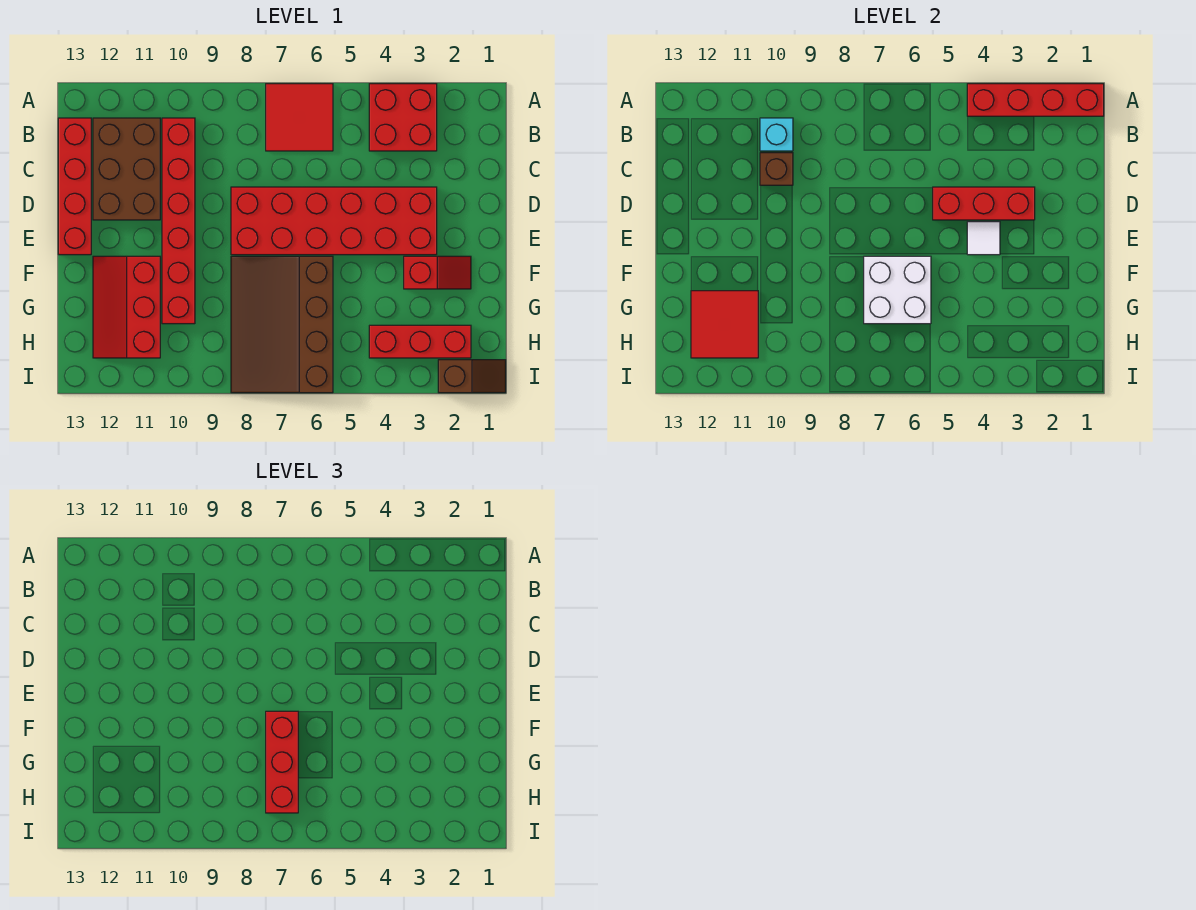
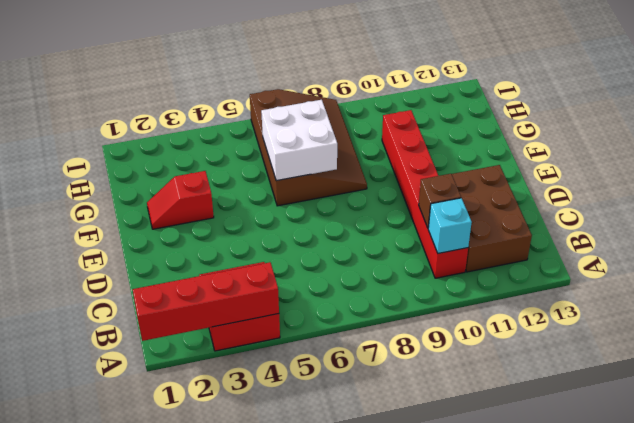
none -> red 2x2 tile [266,84,333,151]
none -> red 1x4 brick [58,118,91,255]
none -> red 2x6 brick [231,187,437,255]

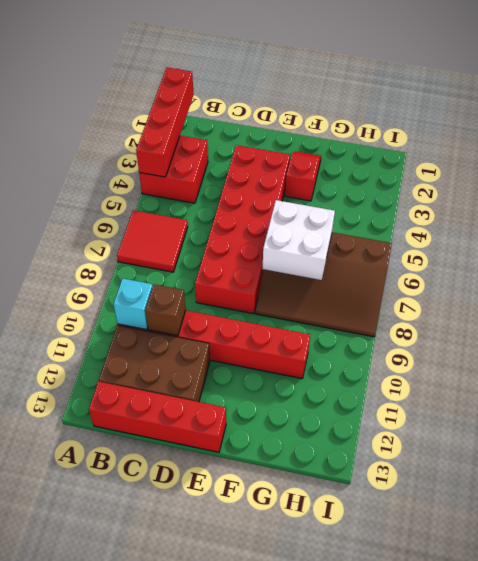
none -> red 2x3 slope [93,256,160,358]
none -> red 1x3 brick [369,325,471,358]
none -> brown 1x2 slope [438,360,506,393]

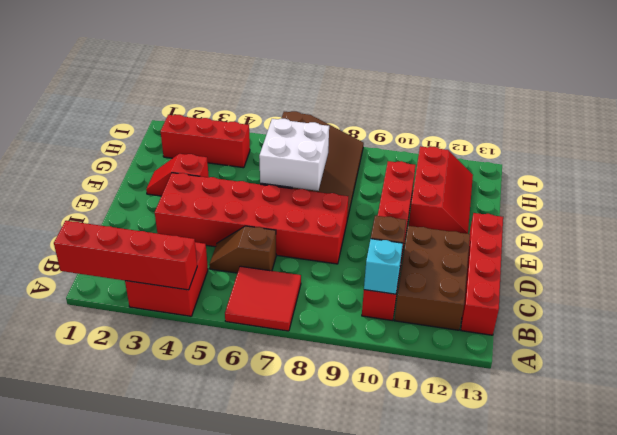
brown 1x2 slope [209,226,276,273] -> brown 1x2 slope moved to [438,360,506,393]
none -> red 1x3 brick [933,187,1035,220]
none -> white 1x1 tile [967,222,1000,255]
none -> red 2x2 tile [691,291,758,358]

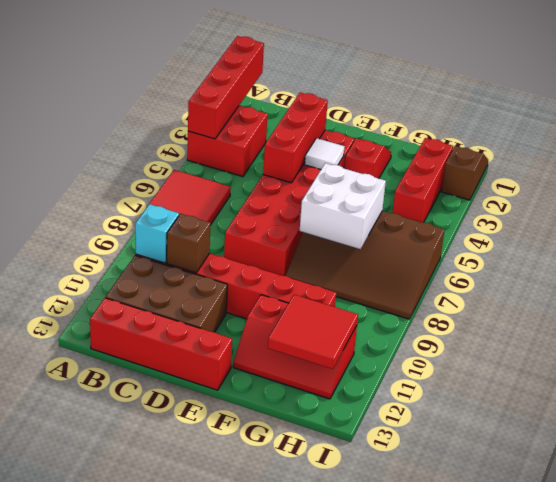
none -> red 1x3 brick [266,711,298,813]

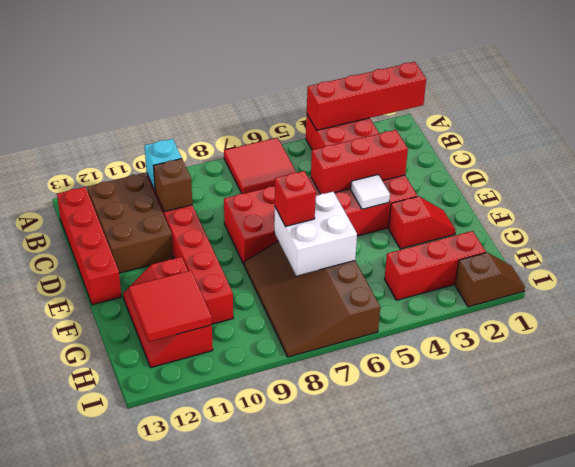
red 1x1 brick [275,171,316,226] -> red 1x3 brick [266,711,298,813]

